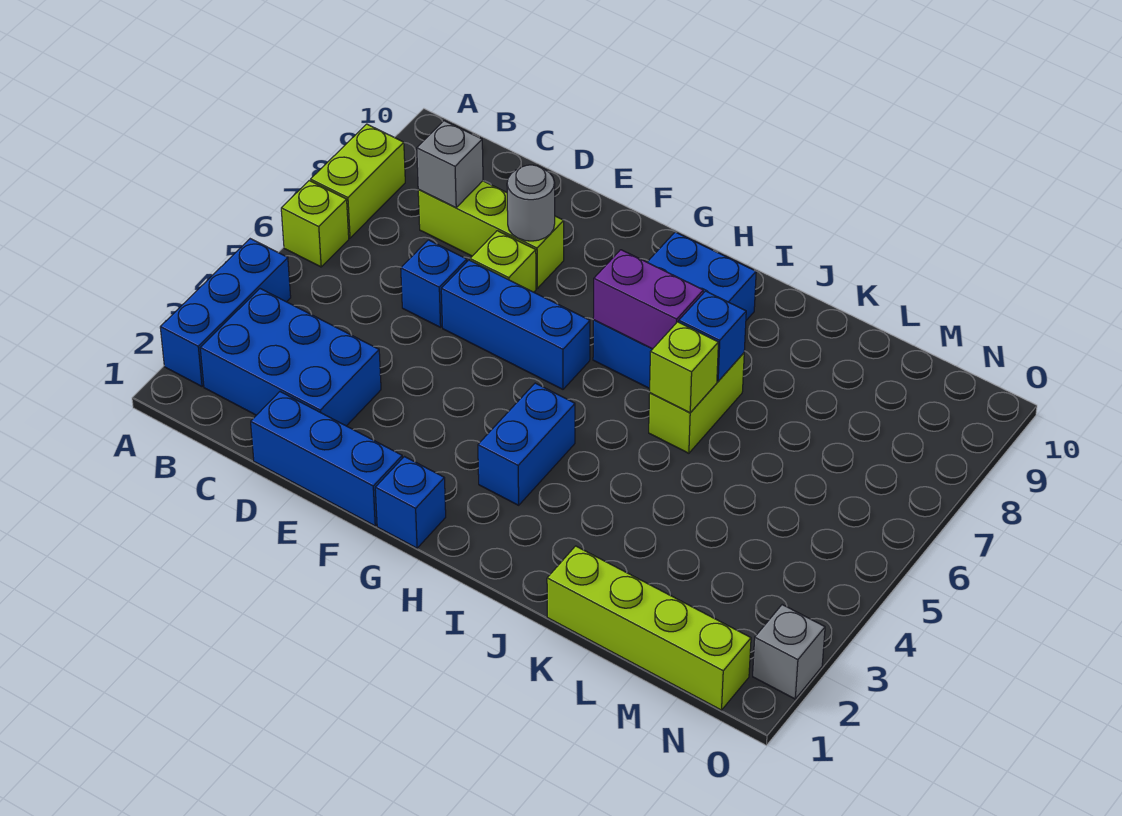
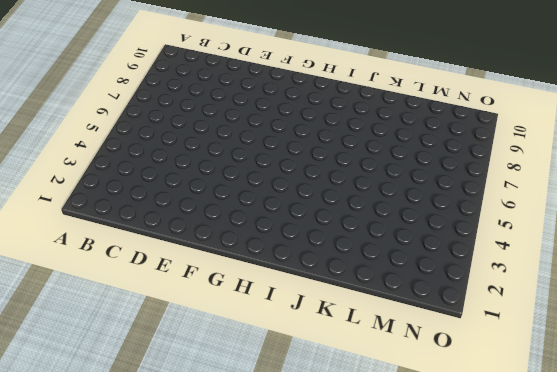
none -> blue 1x3 brick [160,239,291,386]
none -> lime 1x1 brick [281,181,349,267]
none -> lime 1x2 brick [311,124,405,238]

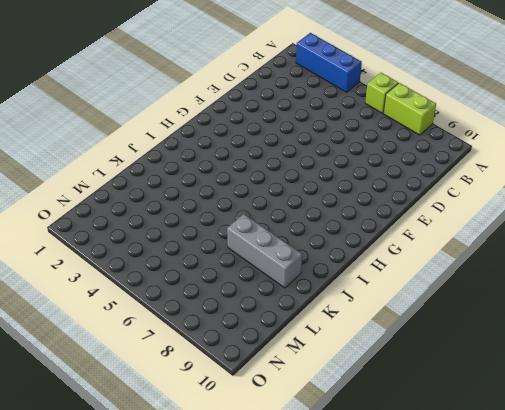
grey 1x3 brick [227,214,302,288] -> none
none -> blue 2x3 brick [200,289,381,426]
none -> lime 1x3 brick [418,181,564,288]
none -> blue 1x3 brick [251,392,402,526]

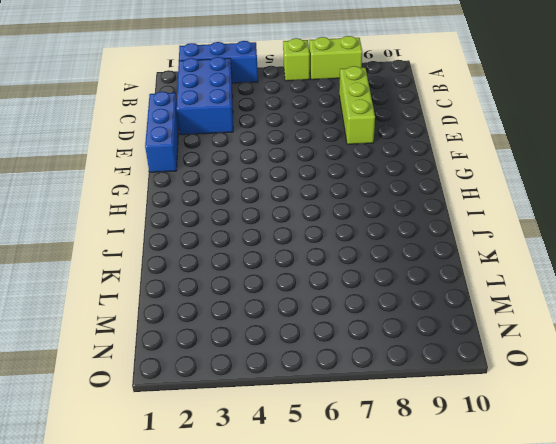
none -> blue 1x1 brick [401,240,467,327]
none -> blue 1x3 brick [441,260,590,389]
none -> lime 1x1 brick [470,231,536,292]

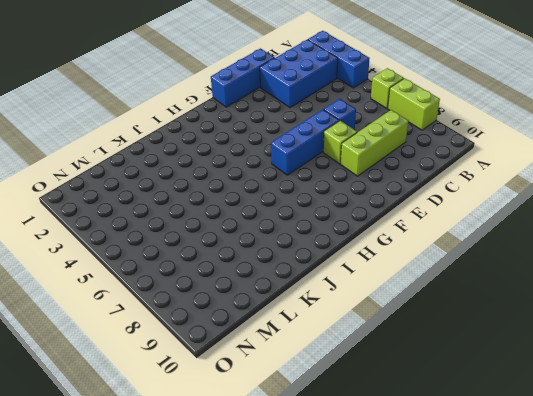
none -> blue 1x1 brick [375,457,446,548]
none -> blue 1x2 brick [478,383,575,505]
none -> blue 2x3 brick [593,232,756,389]

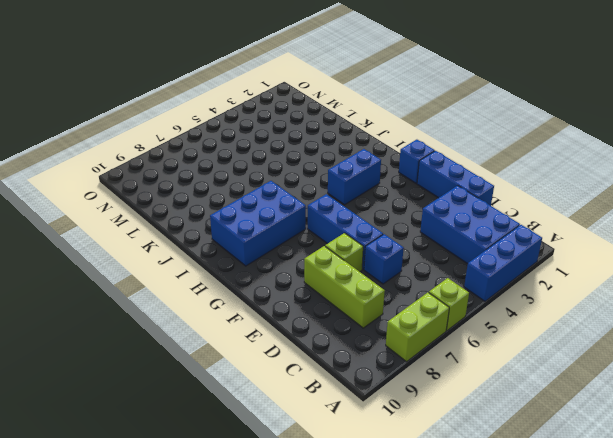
none -> lime 1x2 brick [649,353,744,453]
none -> lime 1x4 brick [547,546,751,710]
none -> grey 1x1 brick [753,605,825,699]

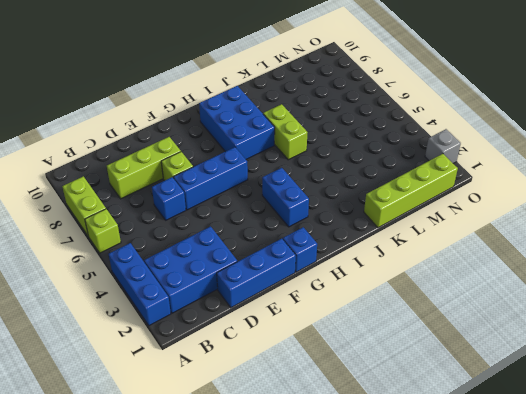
none -> grey 1x1 brick [417,121,483,208]
none -> grey 1x1 round brick [507,165,555,241]
none -> purple 1x2 brick [593,250,703,349]

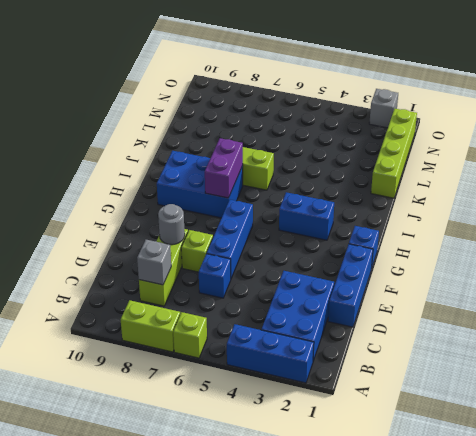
none -> lime 1x1 brick [650,322,718,413]
none -> blue 1x1 brick [679,291,746,381]

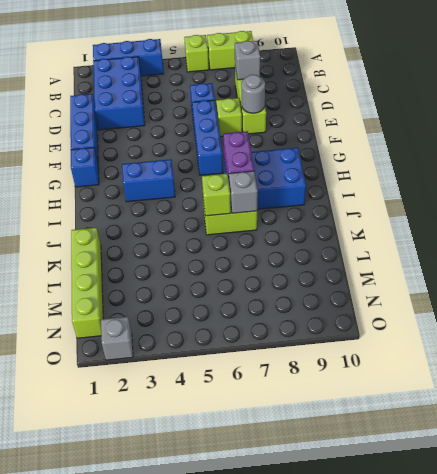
grey 1x1 brick [229,171,258,213] -> blue 1x1 brick [679,291,746,381]

